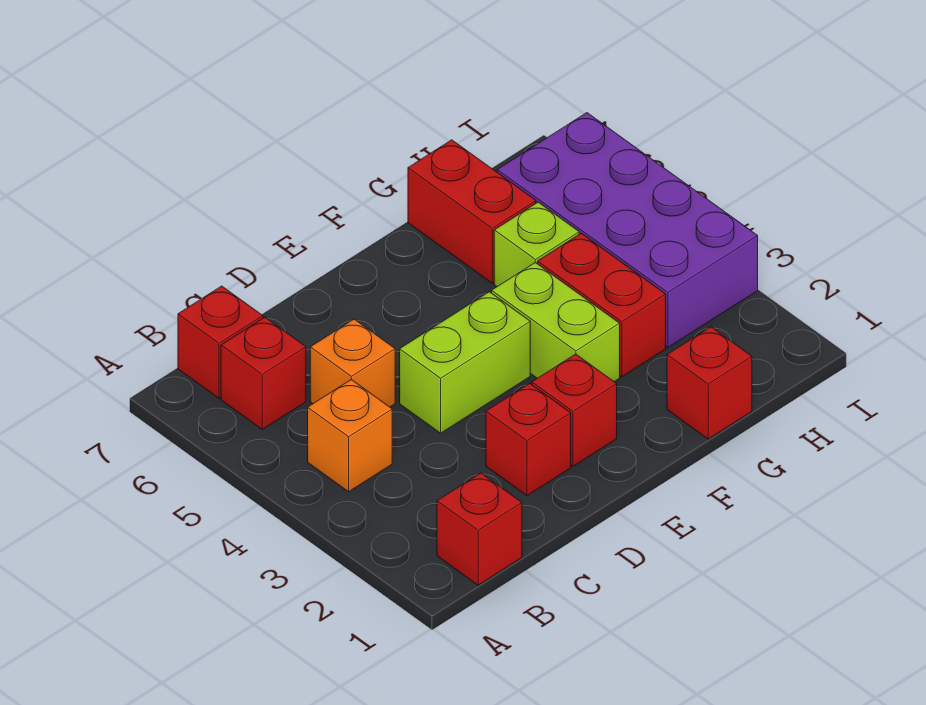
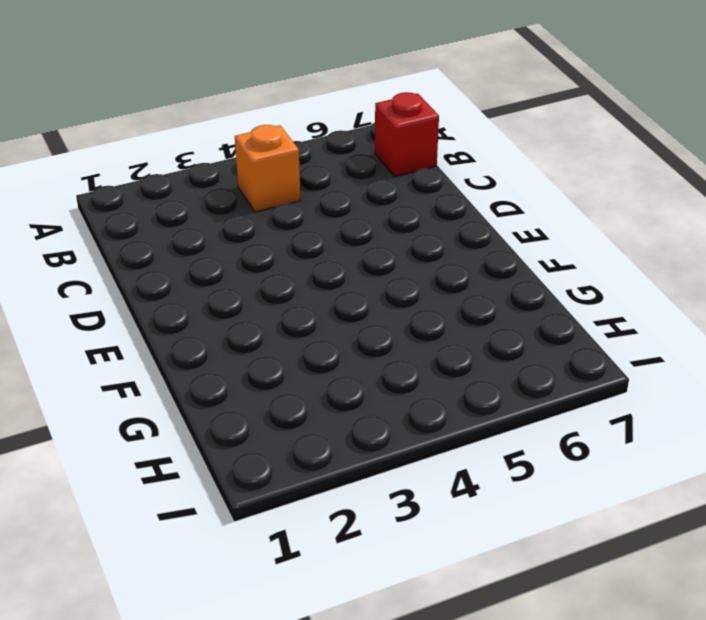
none -> red 1x1 brick [437,473,522,585]
none -> red 1x1 brick [221,317,306,429]
none -> orange 1x1 brick [310,319,395,407]

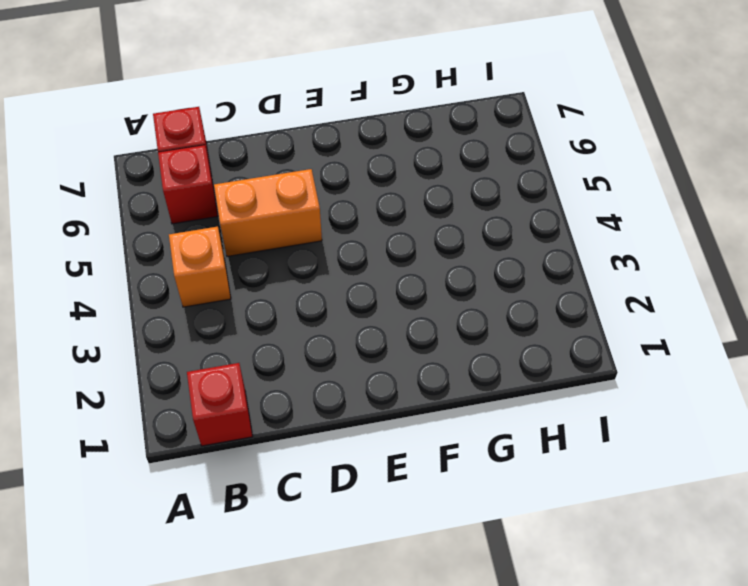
orange 1x2 brick [214,169,322,256] -> orange 1x1 brick [310,319,395,407]
none -> red 1x1 brick [486,383,571,496]
none -> lime 1x2 brick [400,292,530,433]
none -> red 1x1 brick [532,354,617,466]

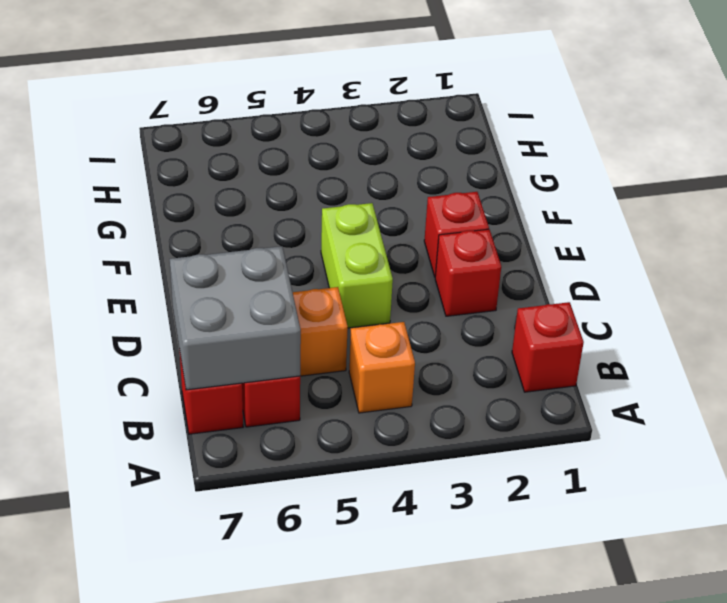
grey 2x2 brick [170,246,301,390] -> none
none -> lime 1x2 brick [492,263,620,382]
none -> red 1x1 brick [667,327,752,439]
none -> red 1x2 brick [538,233,666,377]

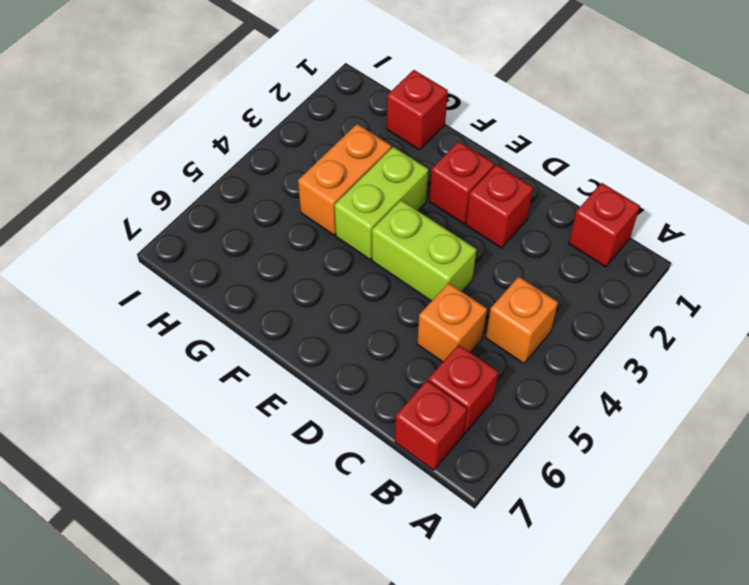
orange 1x2 brick [298,124,391,235] -> red 1x2 brick [538,233,666,377]
none -> lime 1x1 brick [494,202,579,287]
none -> red 1x2 brick [408,140,536,283]
none -> purple 2x4 brick [497,113,758,348]

